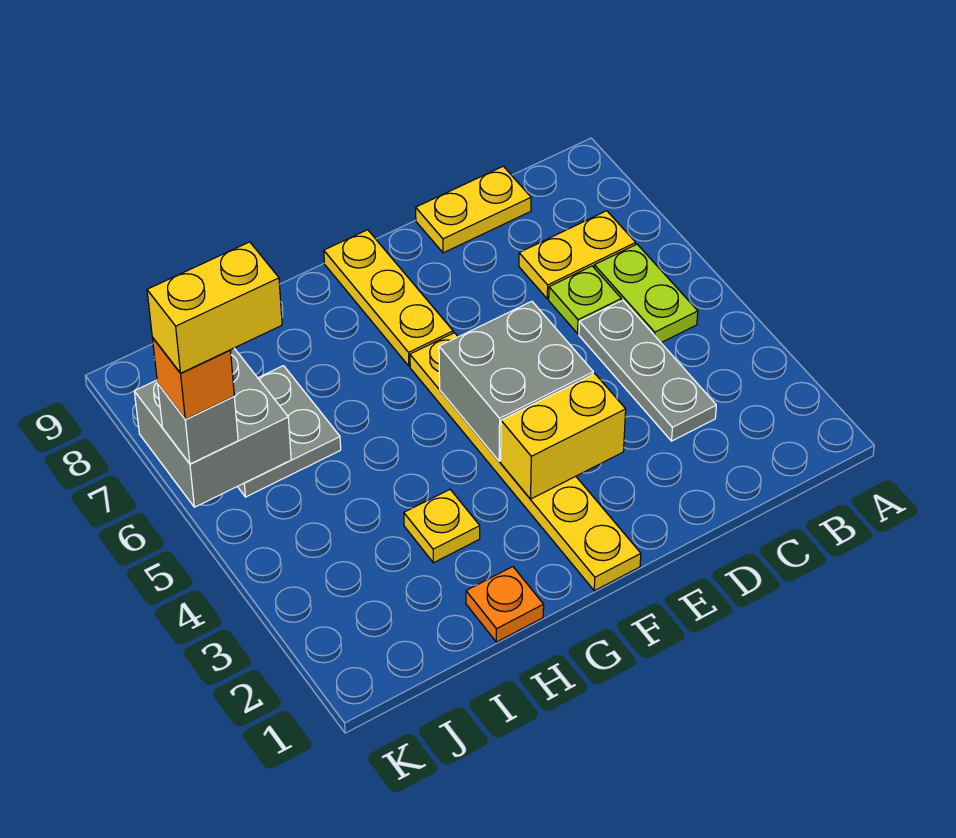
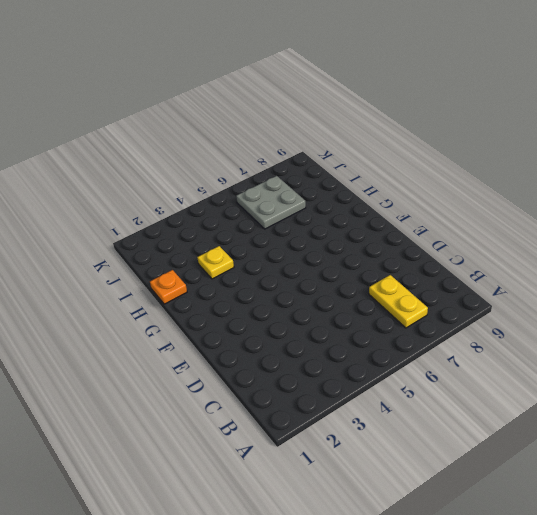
none -> lime 1x2 plate [594,244,698,343]
none -> grey 1x3 plate [579,300,716,441]
none -> lime 1x1 plate [549,266,621,333]

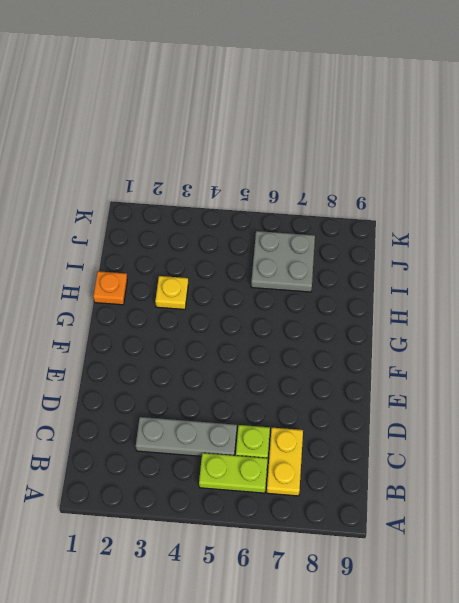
none -> yellow 1x2 plate [416,166,531,253]
none -> yellow 1x6 plate [410,333,641,591]
none -> yellow 1x3 plate [324,230,453,366]

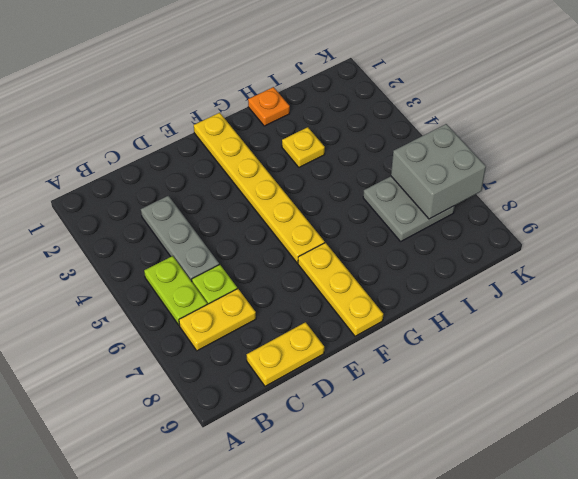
none -> yellow 1x2 brick [501,374,626,499]
none -> grey 2x2 brick [439,301,593,461]
none -> grey 1x1 brick [158,384,238,464]

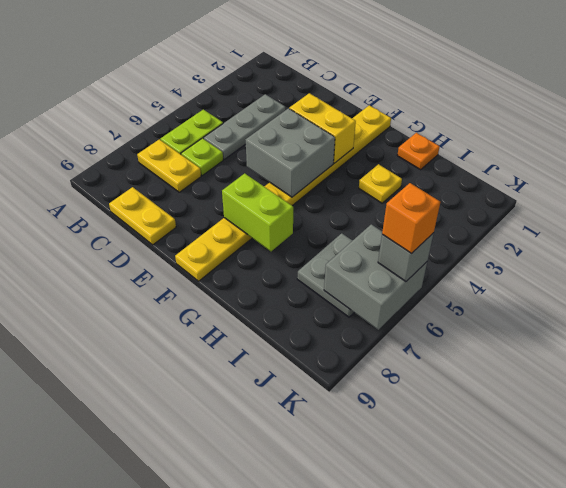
lime 1x2 brick [222,173,293,251] -> none
none -> yellow 1x2 brick [147,242,282,373]

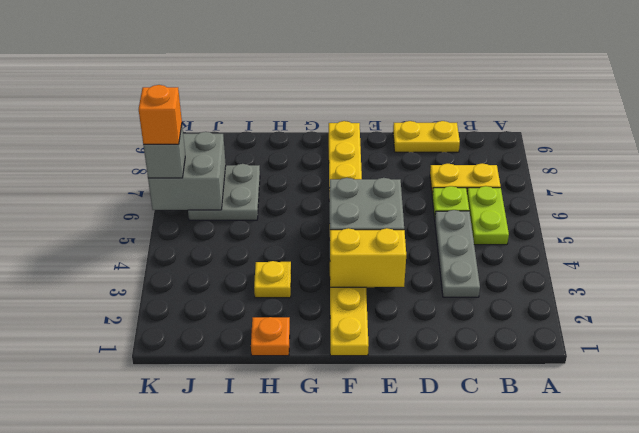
none -> yellow 1x2 brick [147,242,282,373]

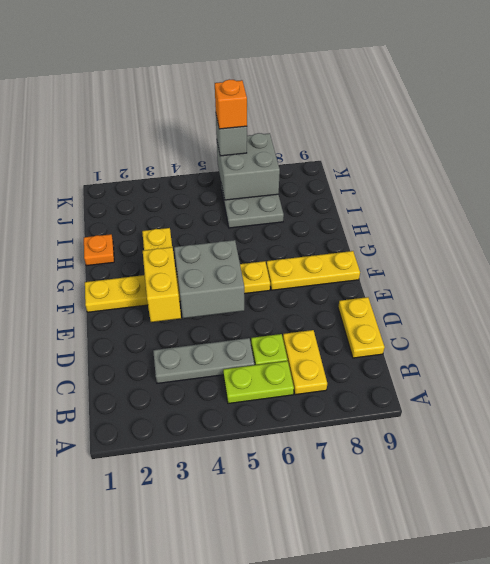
none -> yellow 1x2 brick [147,242,282,373]

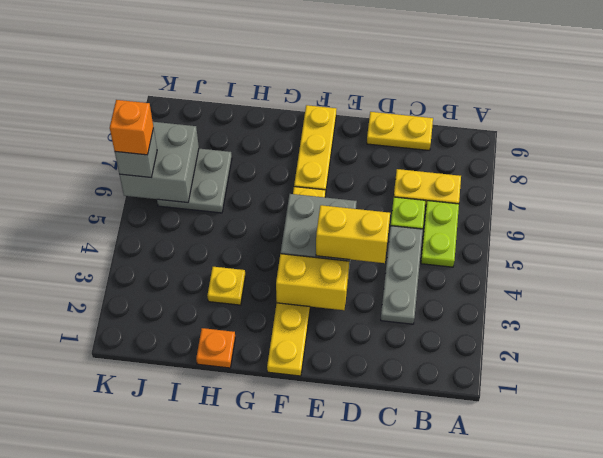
yellow 1x2 brick [316,205,390,263] -> yellow 1x2 brick moved to [147,242,282,373]

